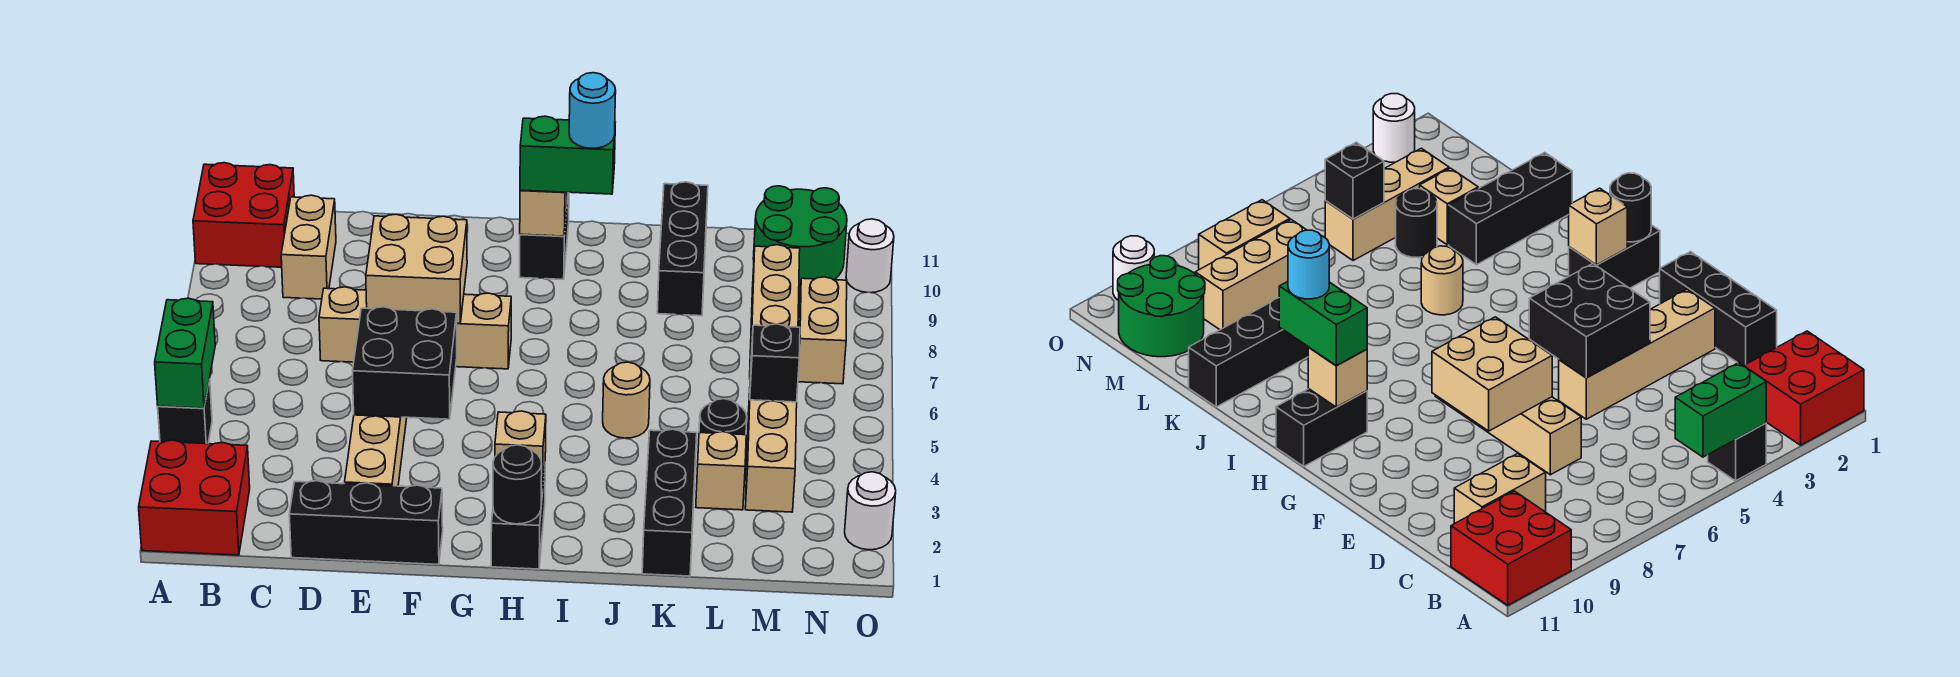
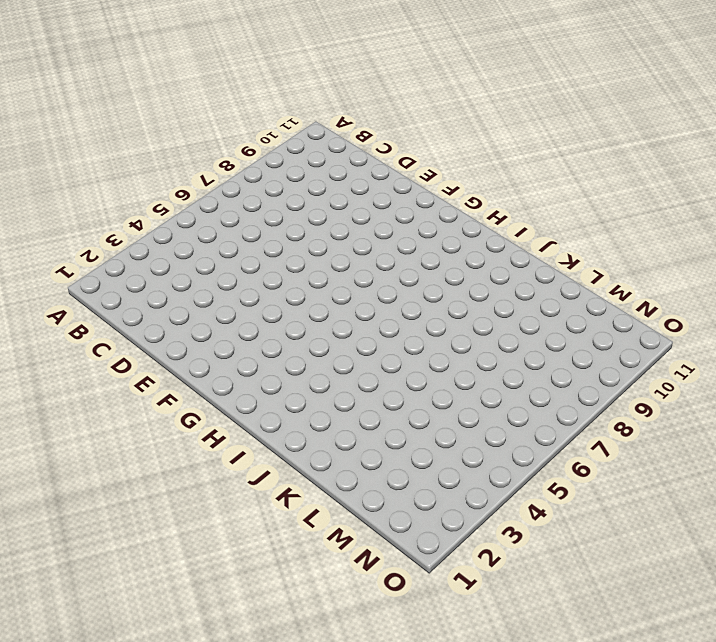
none -> red 2x2 brick [139,440,250,555]
none -> black 1x1 brick [158,379,212,444]
none -> red 2x2 brick [193,163,294,267]

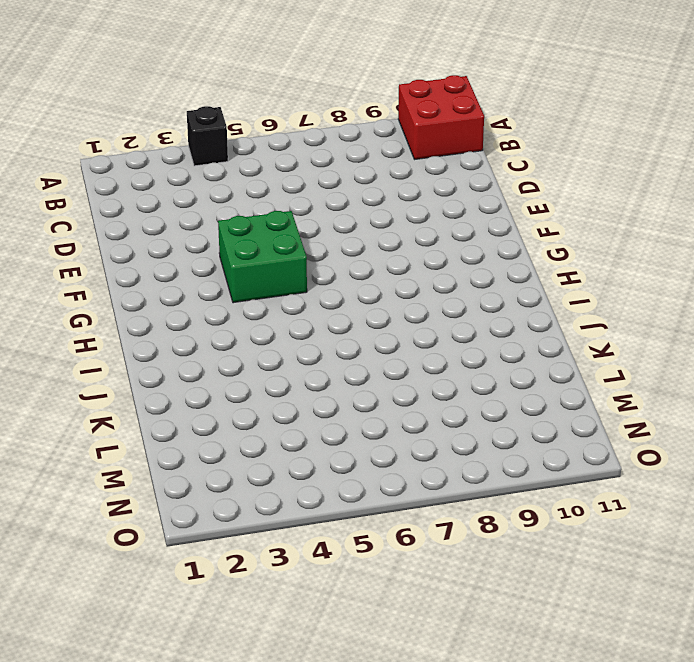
green 2x2 brick [218,211,307,303] -> none
none -> red 2x2 brick [139,440,250,555]
none -> tan 1x2 brick [281,195,336,299]
none -> black 1x3 brick [289,481,443,565]

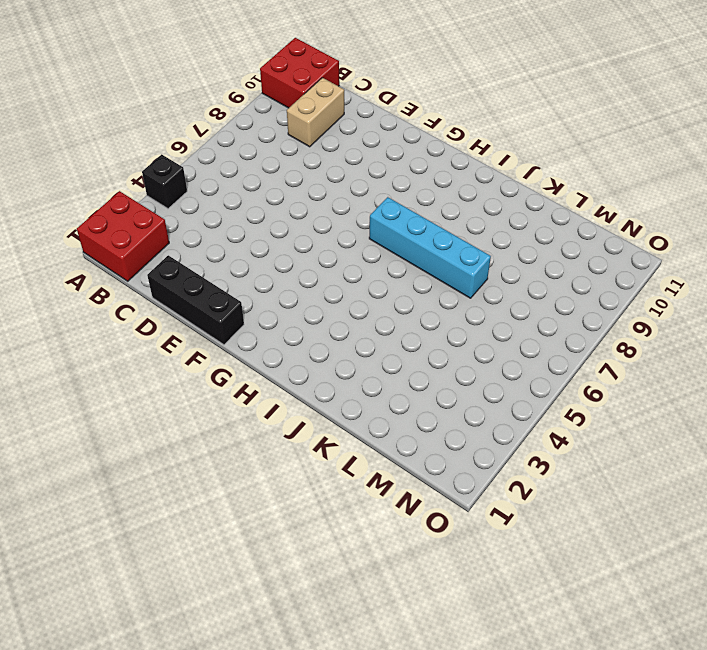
cyan 1x4 brick [369,197,491,298] -> none
none -> tan 1x4 brick [319,287,511,369]
none -> tan 1x4 brick [345,415,407,486]
none -> black 1x2 brick [491,469,545,569]

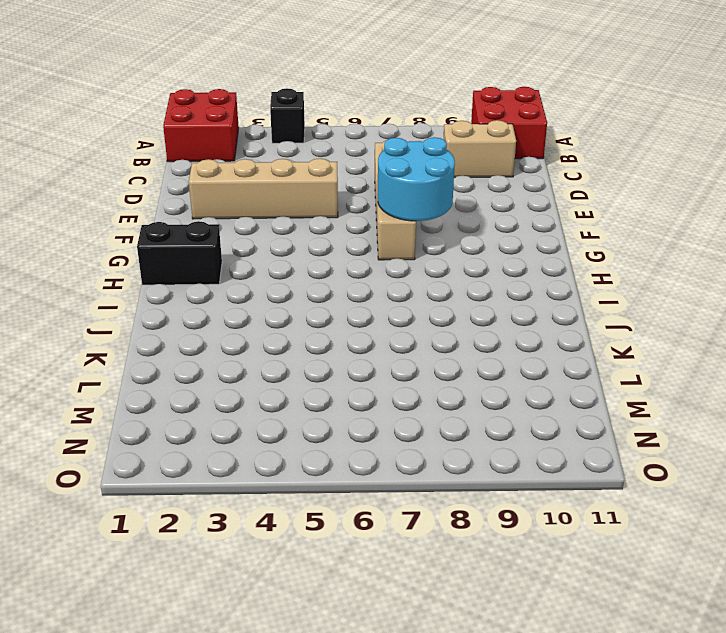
cyan 2x2 round brick [378,137,455,221] -> tan 2x2 brick [366,214,467,323]
none -> black 1x3 brick [289,481,443,565]
none -> black 1x2 brick [520,192,569,279]
none -> tan 1x1 round brick [603,362,650,438]

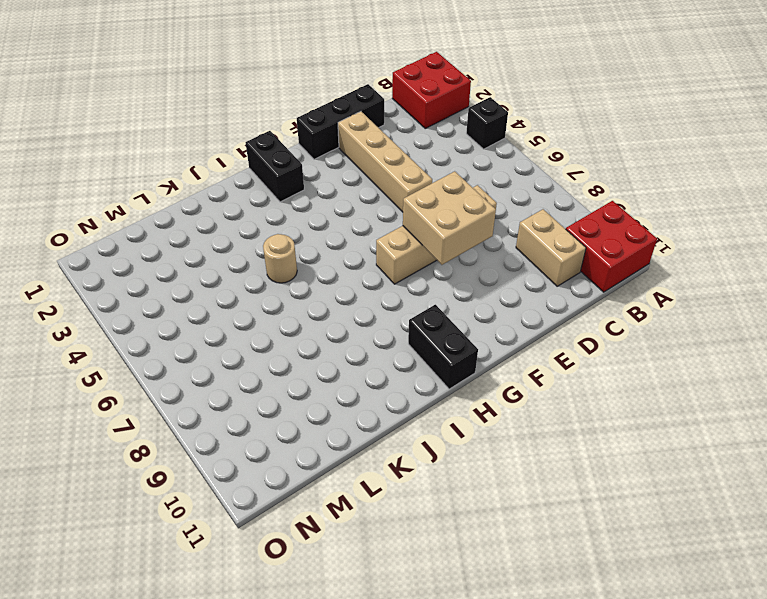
none -> black 1x3 brick [642,429,697,576]
none -> black 1x3 brick [657,182,708,316]
none -> tan 1x1 brick [696,432,746,510]

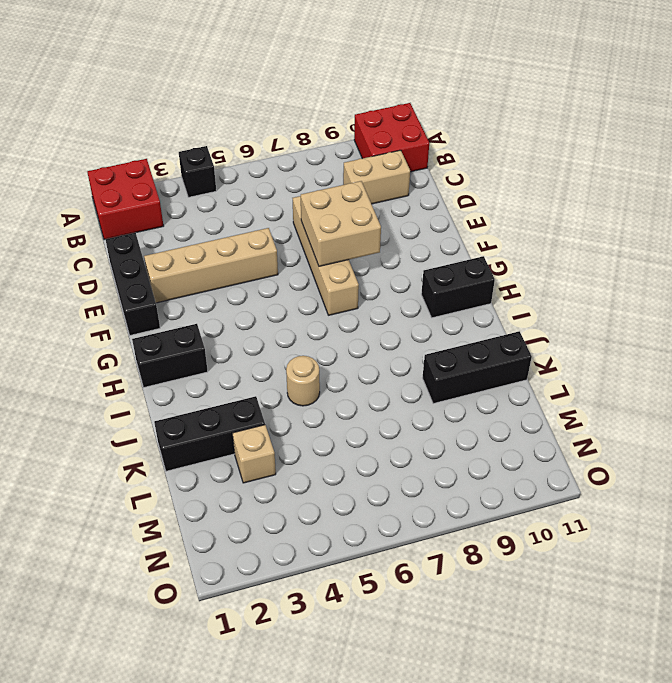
none -> black 1x1 round brick [699,399,747,435]
none -> tan 1x3 brick [745,375,797,512]
none -> tan 1x3 brick [750,245,800,375]

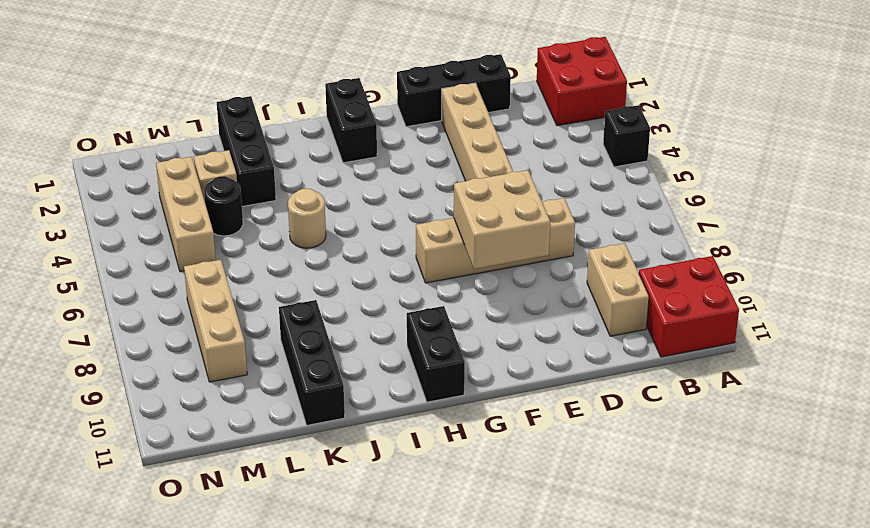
none -> green 2x2 round brick [753,186,847,290]
none -> tan 1x2 brick [798,277,847,384]
none -> white 1x1 round brick [845,472,896,550]

